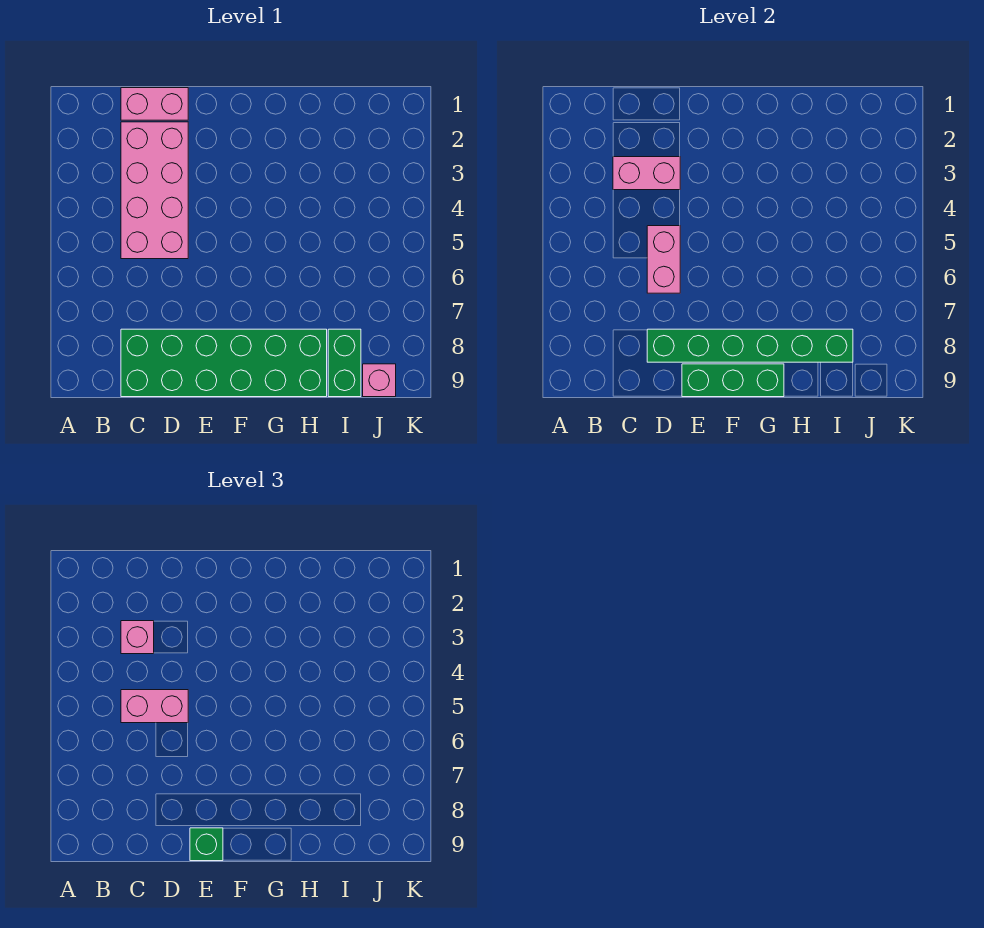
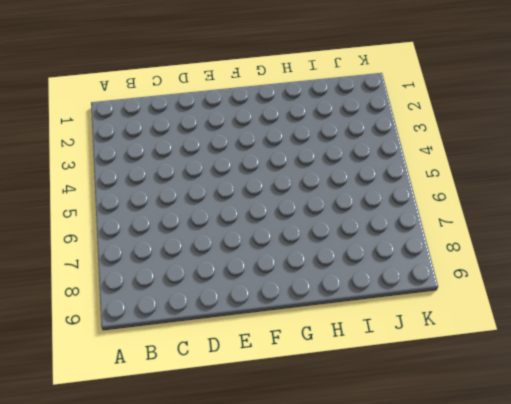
none -> pink 1x2 brick [121,88,188,120]
none -> pink 2x4 brick [121,122,188,259]
none -> green 2x6 brick [121,329,327,397]

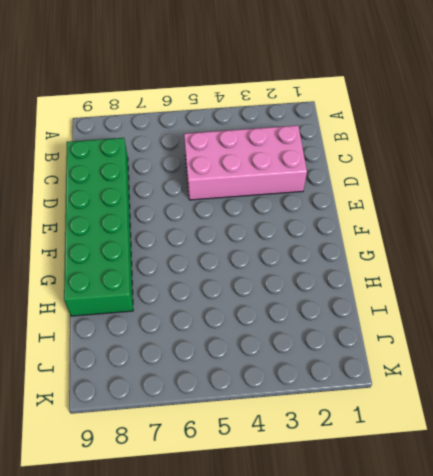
none -> pink 1x2 brick [121,88,188,120]
none -> green 1x2 brick [328,329,361,397]
none -> pink 1x1 brick [363,364,396,397]

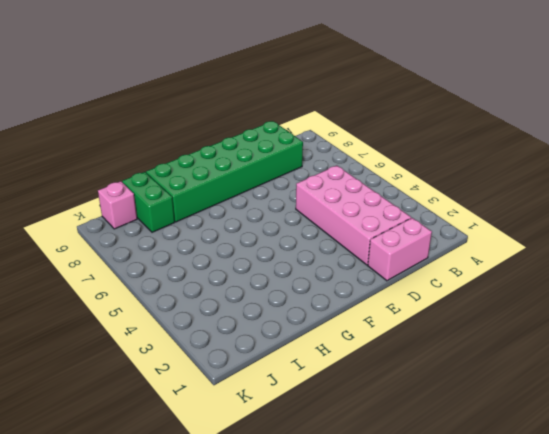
none -> pink 1x2 brick [613,157,680,190]
none -> pink 1x2 brick [647,226,680,293]
none -> green 1x6 brick [647,329,853,362]

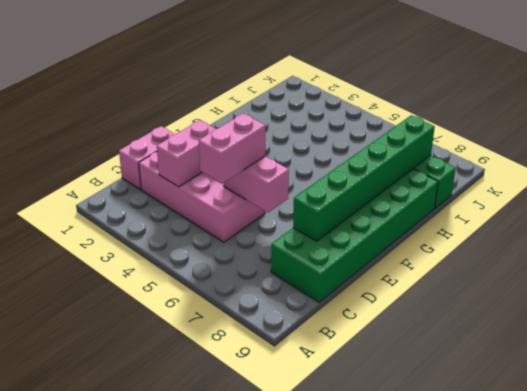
none -> pink 1x1 brick [363,364,396,397]
none -> green 1x3 brick [682,364,784,397]
none -> pink 1x1 brick [121,621,154,654]

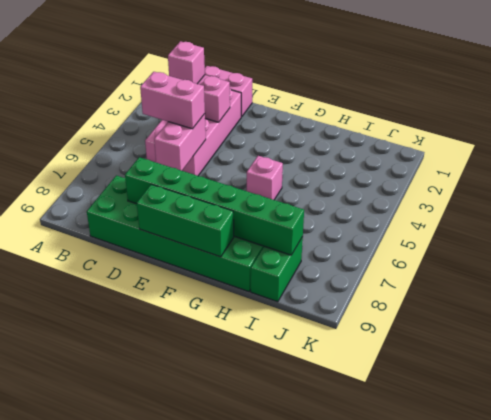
pink 1x1 brick [247,156,283,200] -> pink 1x1 brick moved to [363,364,396,397]
none -> green 1x1 brick [190,828,223,861]

